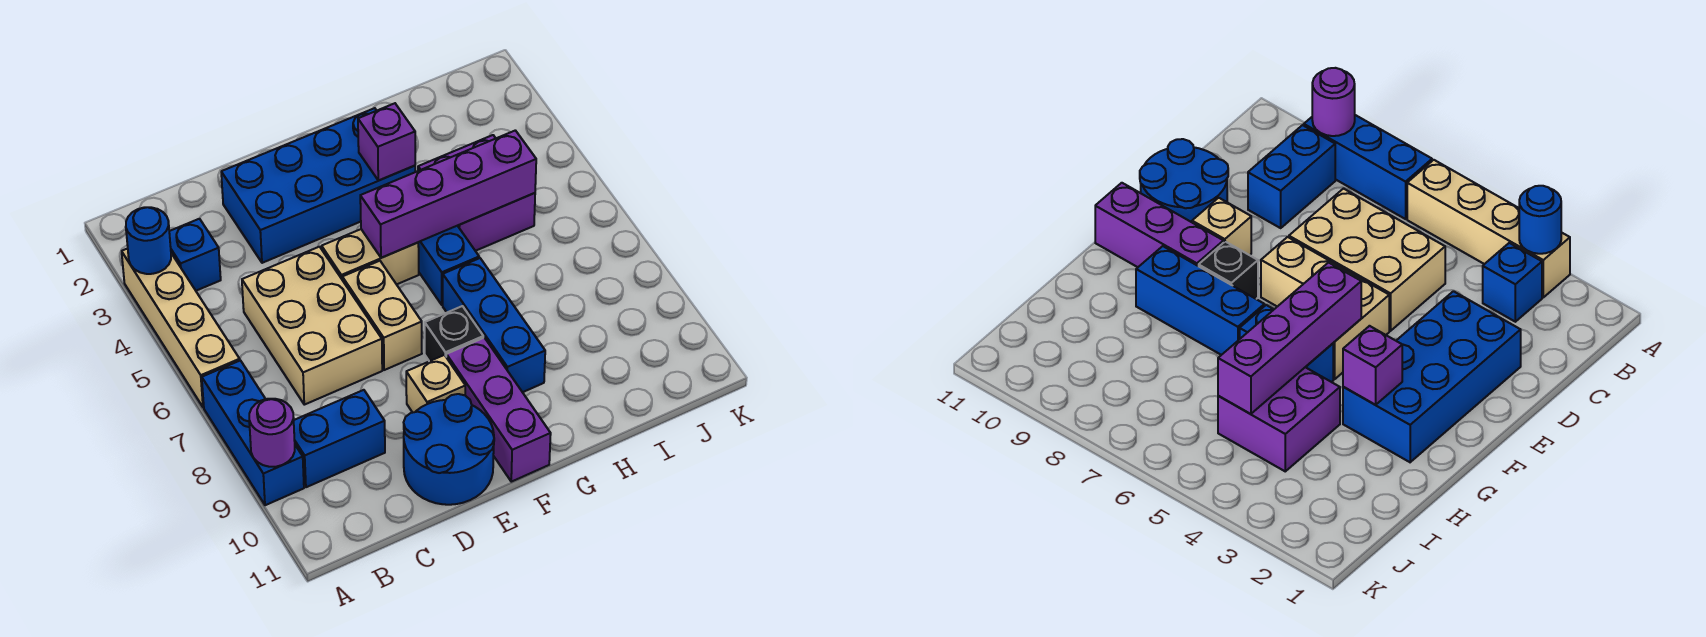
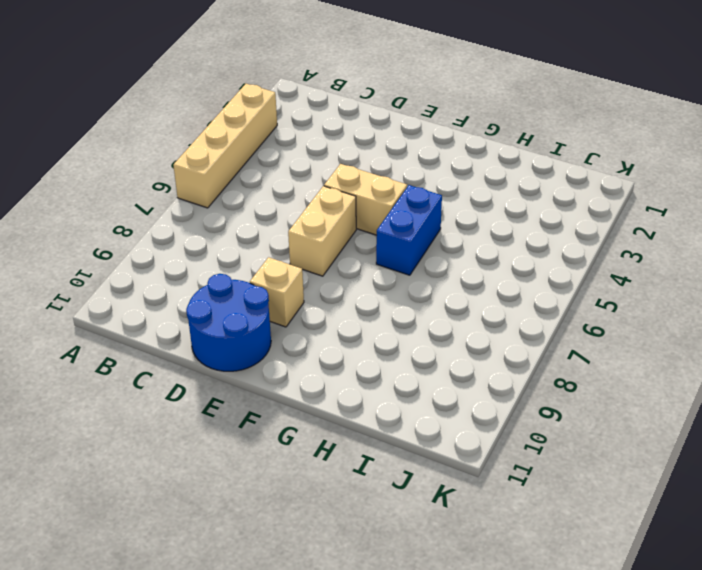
none -> blue 1x3 brick [202,360,304,505]
none -> blue 1x1 brick [169,219,221,291]
none -> blue 1x2 brick [294,390,385,487]

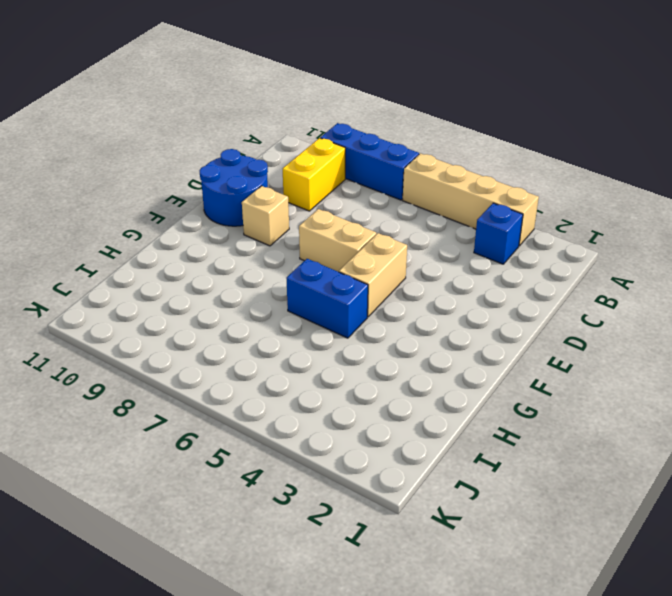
yellow 1x2 brick [283,138,345,211] -> blue 1x2 brick [294,390,385,487]
none -> tan 2x3 brick [242,247,382,405]
none -> blue 2x4 brick [221,108,415,263]
none -> black 1x1 brick [425,306,483,361]

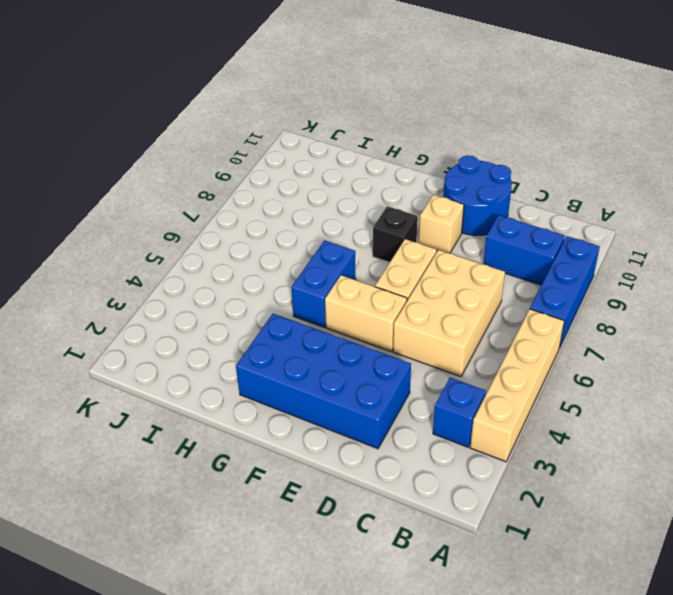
none -> purple 1x3 brick [446,338,551,482]
none -> blue 1x3 brick [443,258,545,392]
none -> purple 2x2 brick [418,135,535,251]

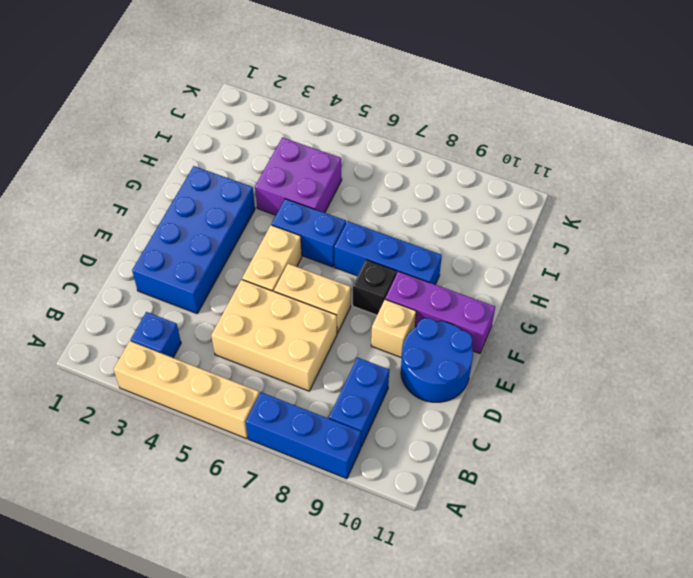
none -> blue 1x1 round brick [126,207,171,274]
none -> purple 1x1 round brick [249,399,295,467]
none -> purple 1x4 brick [360,130,536,258]

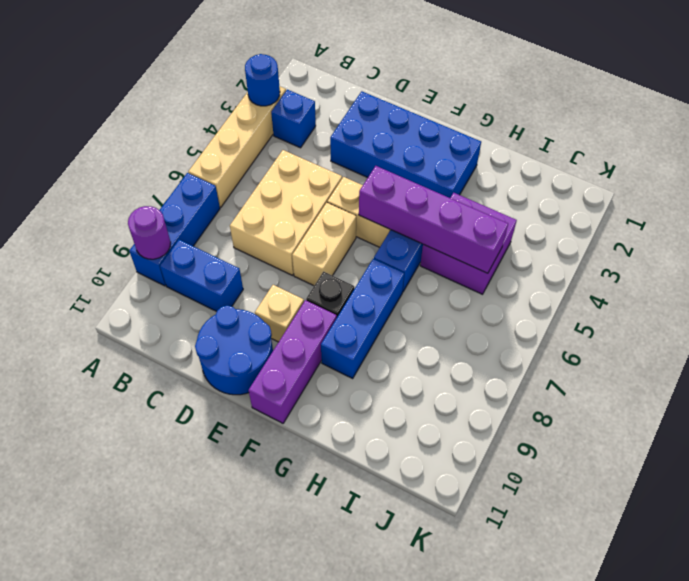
none -> purple 1x1 brick [358,103,415,180]

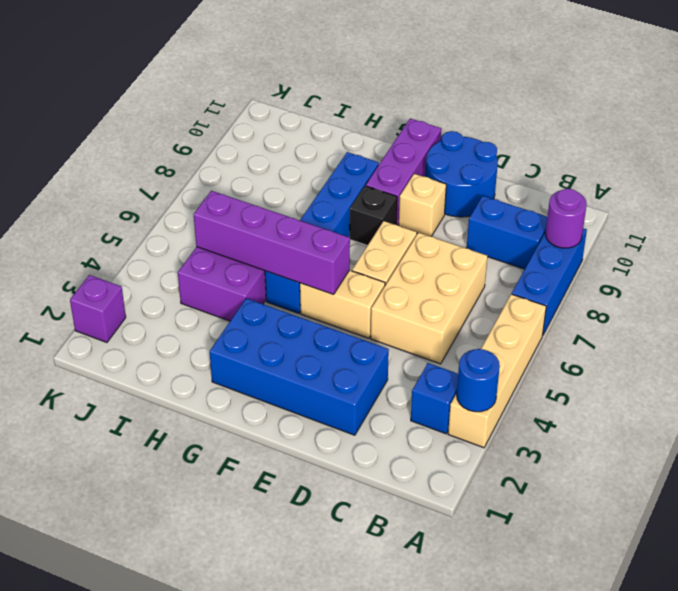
purple 1x1 brick [70,275,126,342] -> purple 1x1 brick moved to [358,103,415,180]

